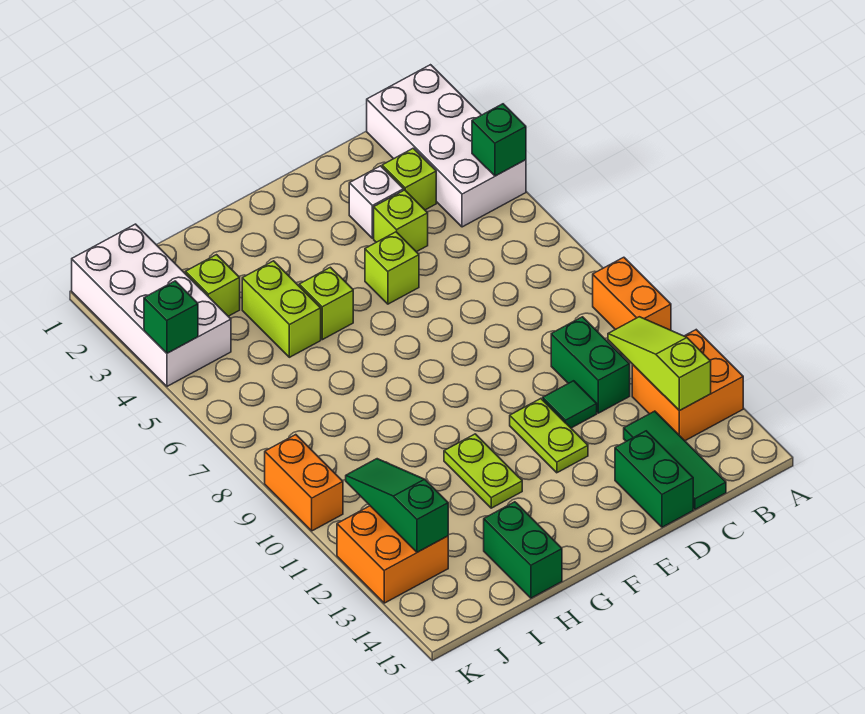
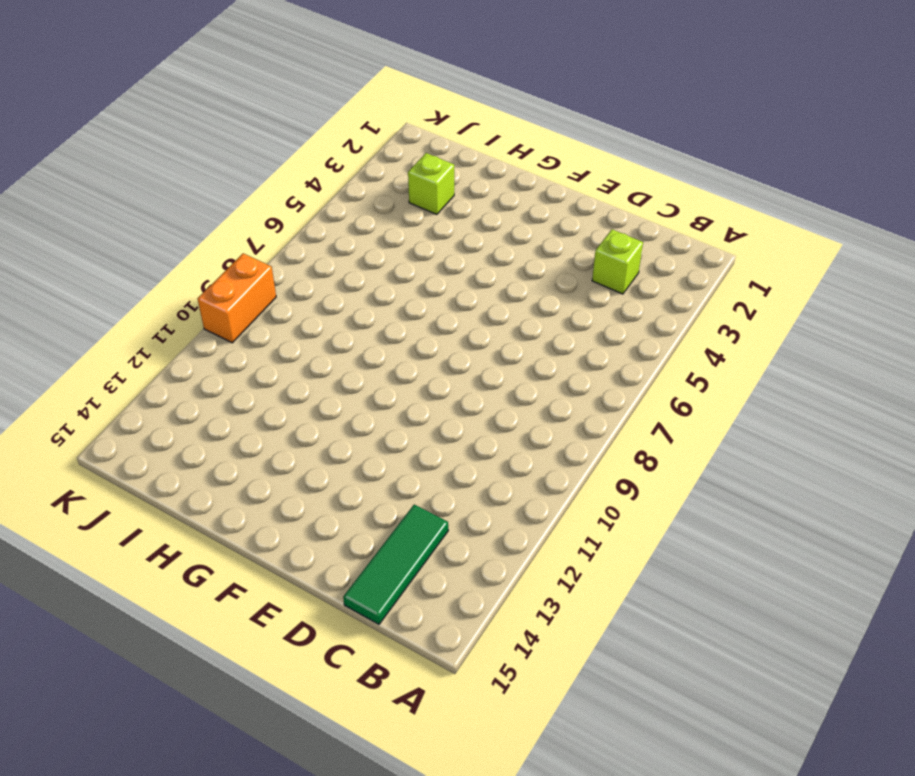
none -> white 2x4 brick [367,65,526,227]
none -> orange 1x2 brick [593,257,671,330]
none -> orange 2x2 brick [632,330,743,441]

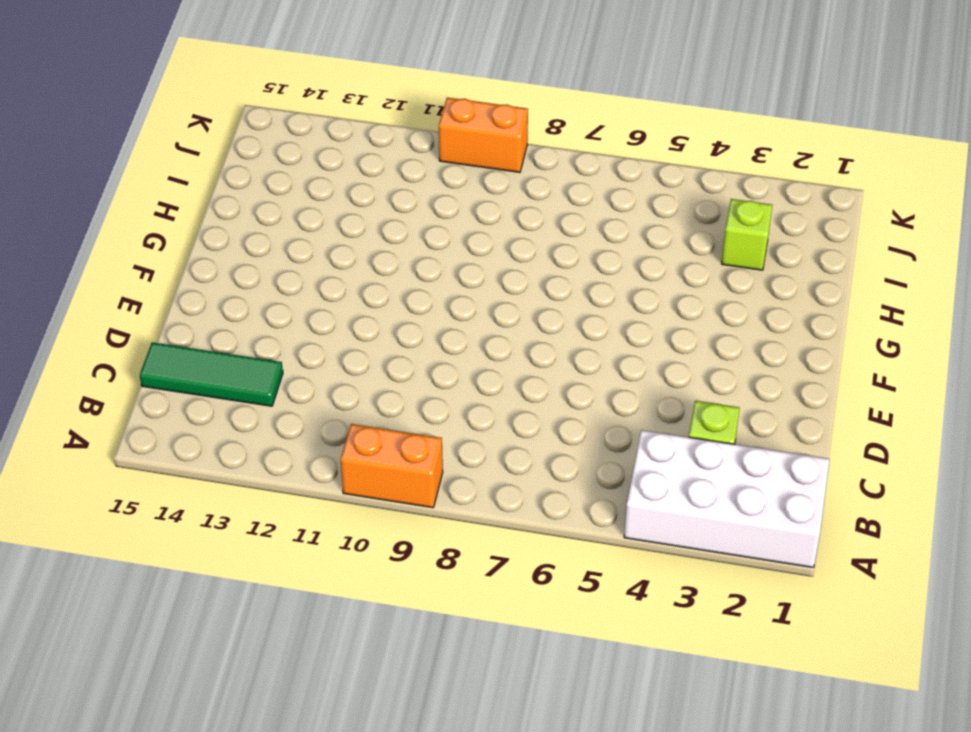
none -> orange 2x2 brick [632,330,743,441]
none -> green 1x2 brick [551,317,630,413]
none -> white 1x1 brick [349,166,404,238]

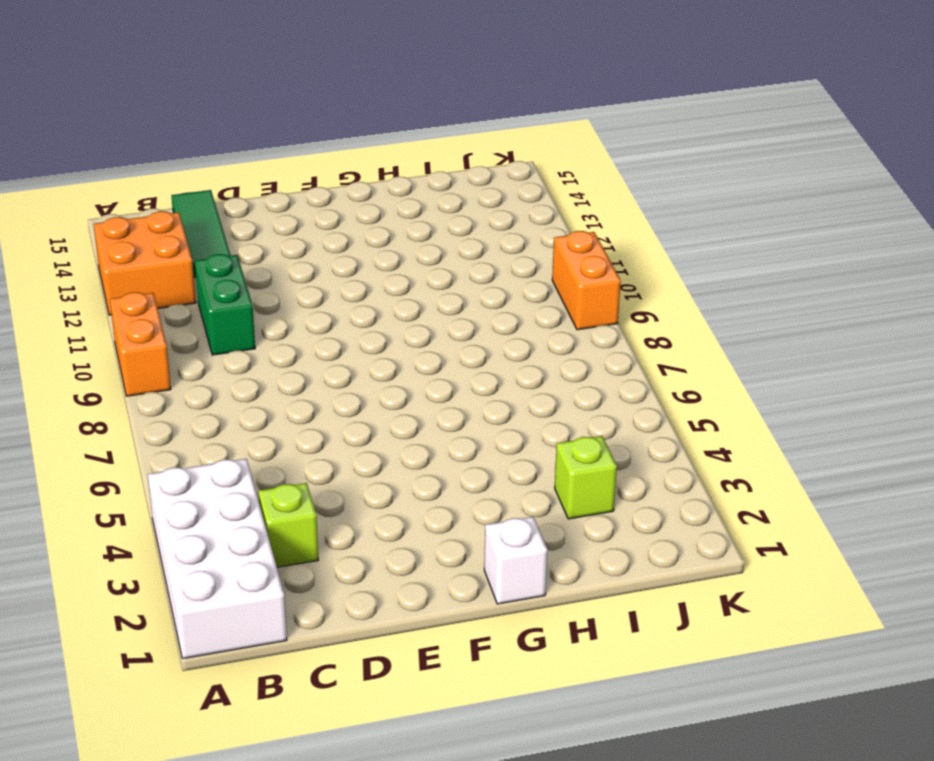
white 1x1 brick [484,517,547,604] -> white 1x1 brick moved to [349,166,404,238]
none -> lime 1x1 brick [374,190,428,252]
none -> green 1x1 tile [543,381,597,428]
none -> green 1x2 brick [615,431,693,527]

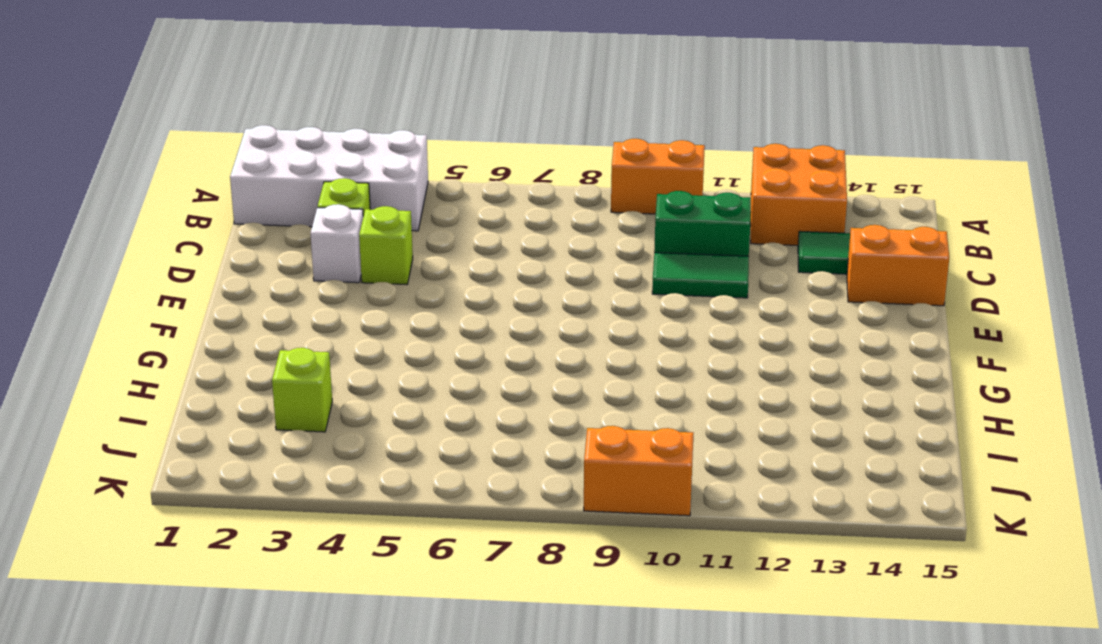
green 1x2 tile [652,253,749,298] -> green 1x1 tile [543,381,597,428]
orange 1x2 brick [847,225,949,306] -> green 1x2 brick [615,431,693,527]
none -> lime 1x1 brick [365,232,419,304]
none -> lime 1x2 plate [510,399,588,473]
none -> lime 1x1 brick [299,267,353,340]

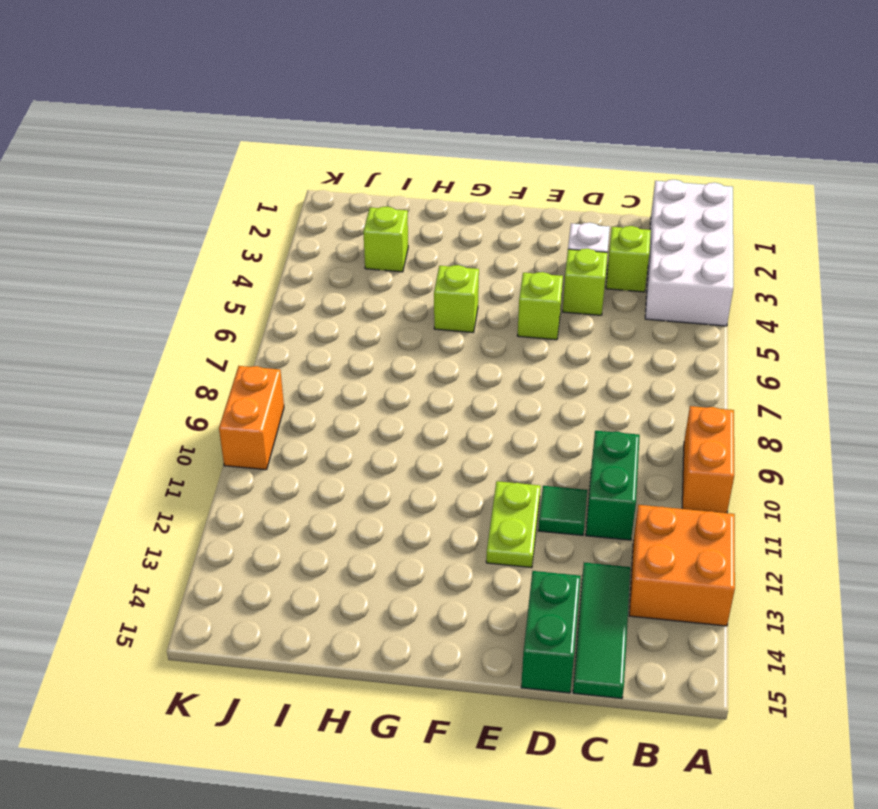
none -> lime 1x2 plate [444,434,522,508]
none -> lime 1x2 brick [242,261,321,357]
none -> green 1x2 brick [484,502,562,598]

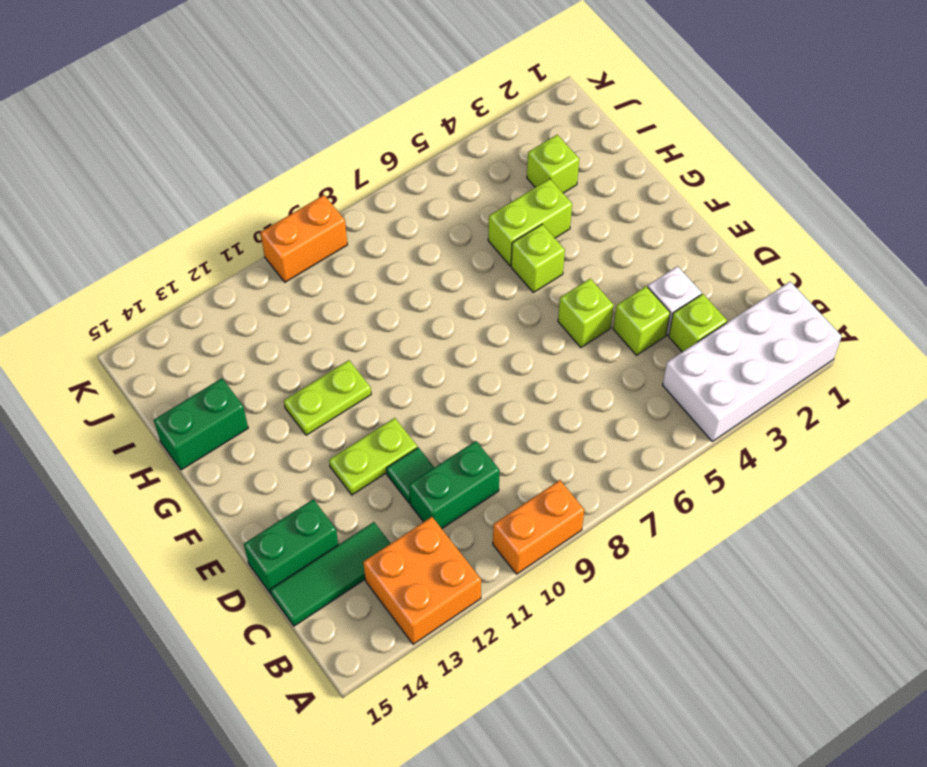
none -> white 2x4 brick [72,224,231,386]
none -> orange 2x2 brick [337,506,448,603]
none -> green 1x1 brick [472,104,526,176]

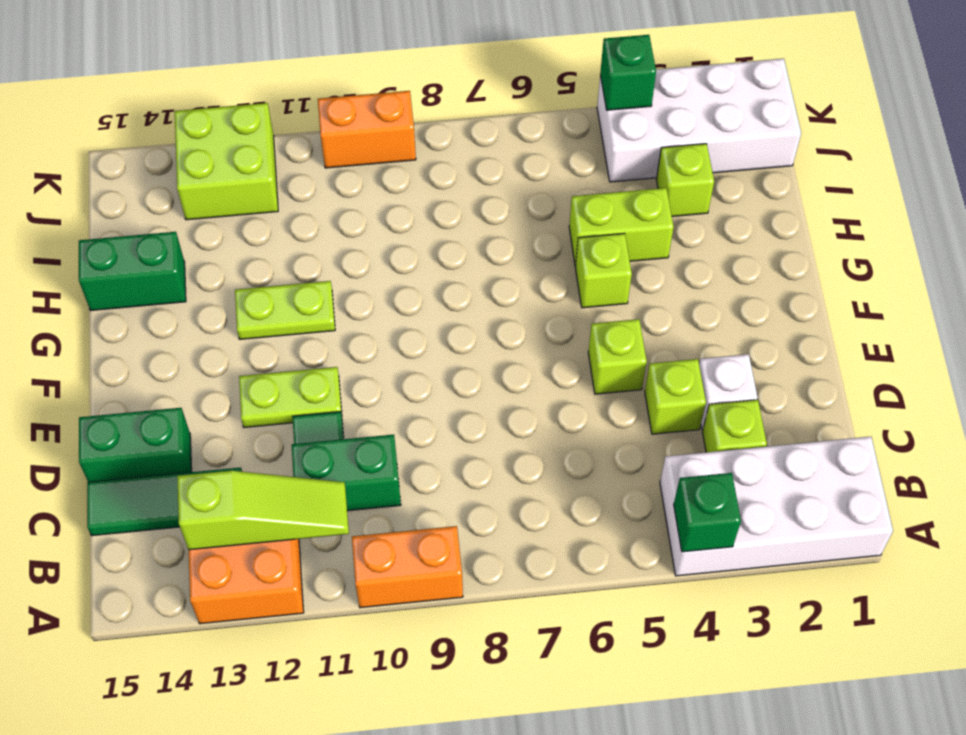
lime 2x2 brick [175,103,278,220] -> orange 2x2 brick [337,506,448,603]
none -> green 1x3 slope [346,459,448,552]

